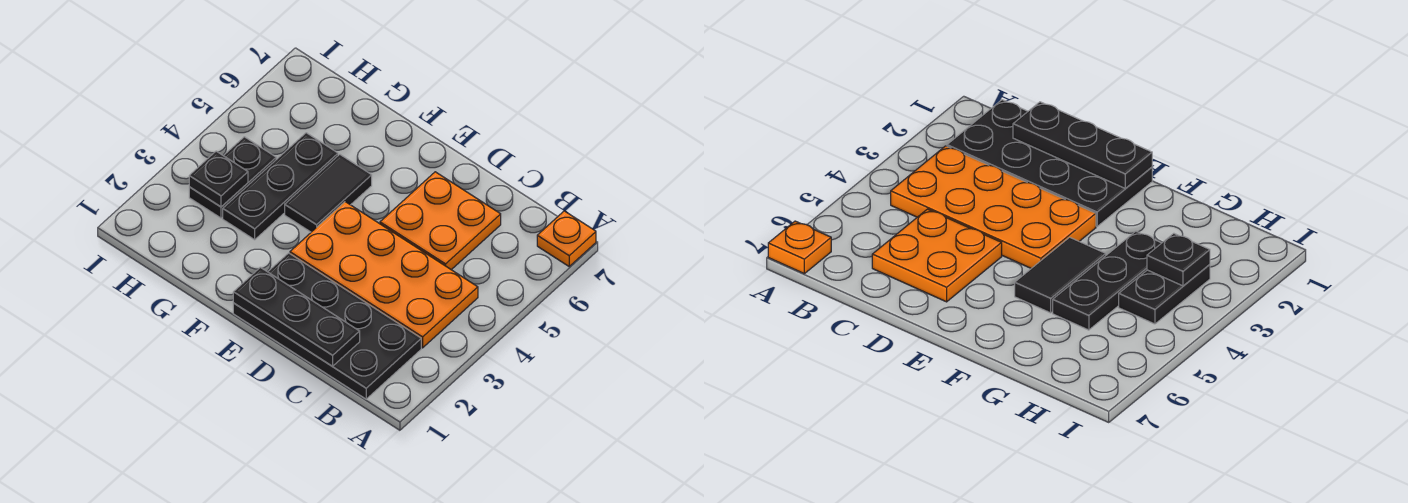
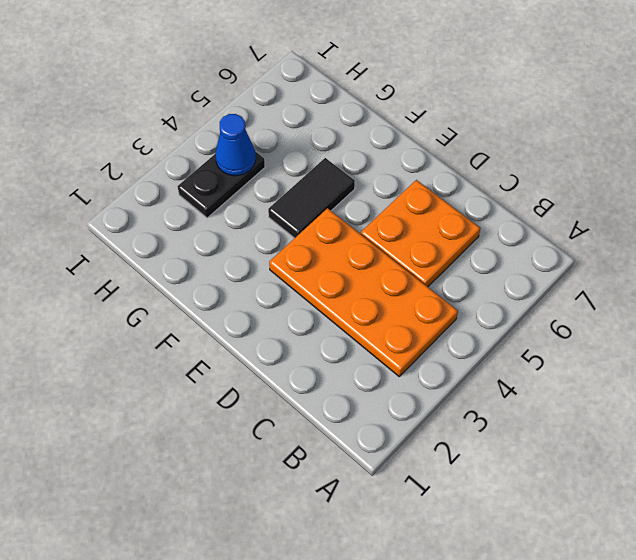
blue 1x1 cone [216,114,256,176] -> none
none -> orange 1x1 plate [537,211,596,266]
none -> black 2x4 plate [233,253,421,399]

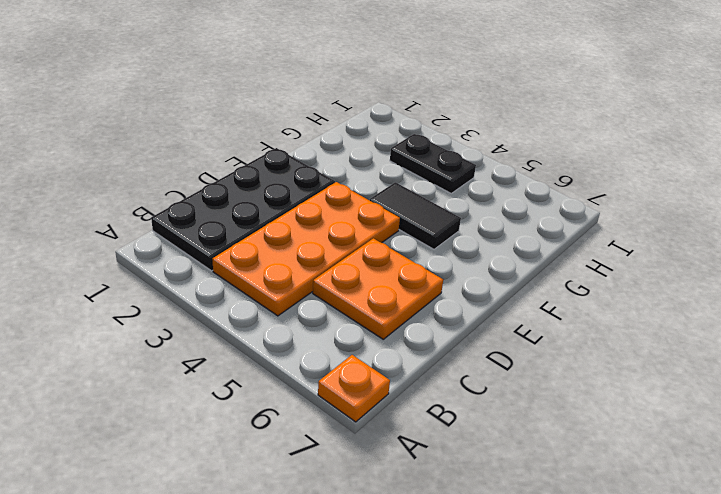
none -> black 1x3 plate [223,133,338,240]
none -> black 1x3 plate [233,267,360,366]

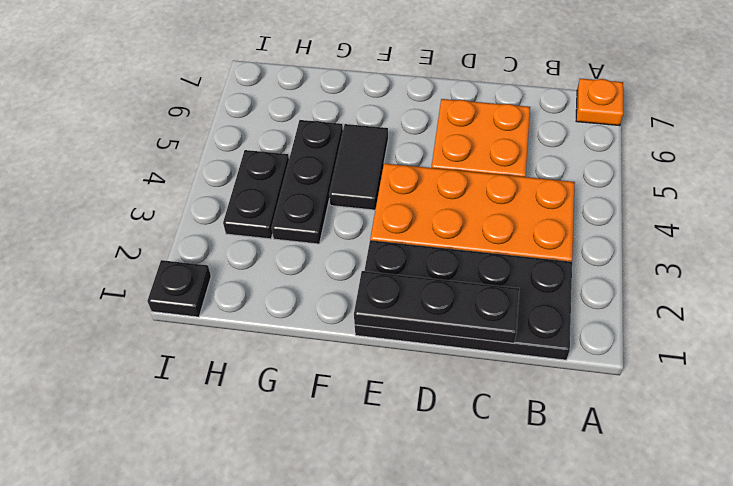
black 1x1 plate [147,260,211,317] -> black 1x1 plate moved to [189,151,248,207]

